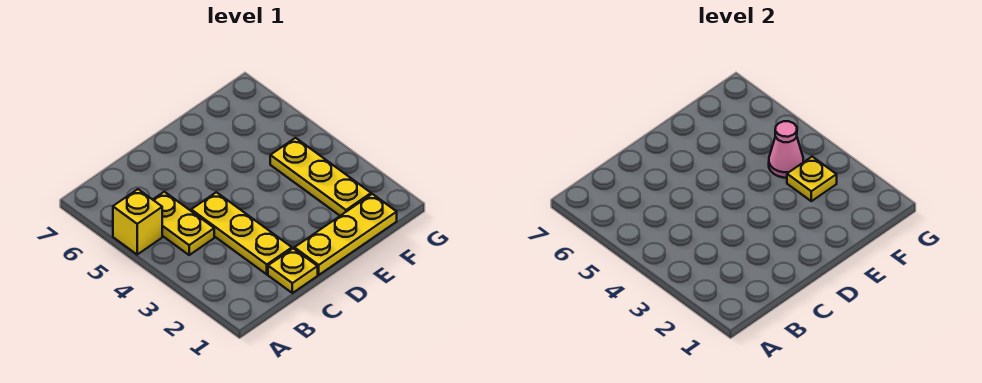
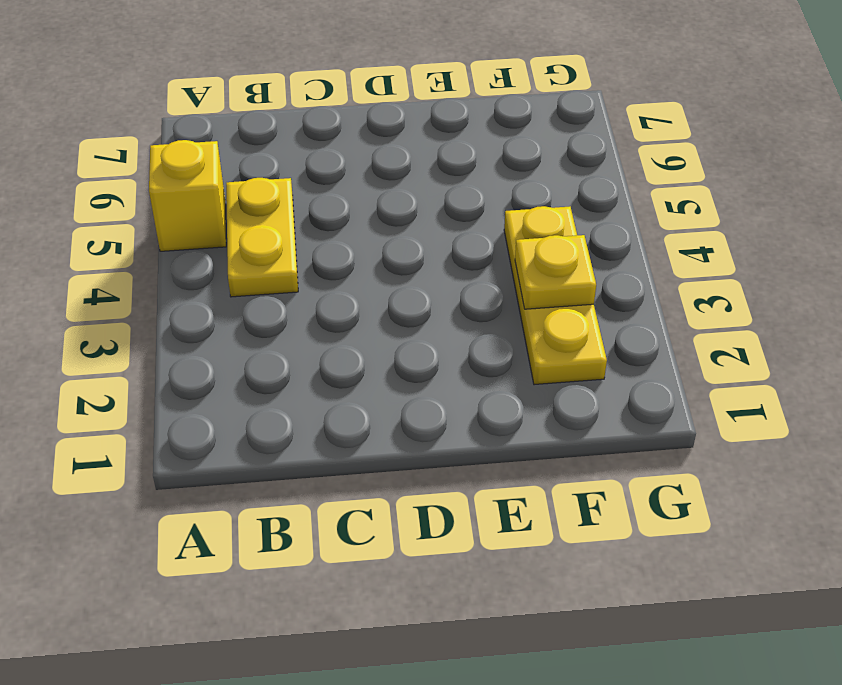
none -> yellow 1x1 plate [268,248,318,293]
none -> yellow 1x3 plate [191,192,292,274]

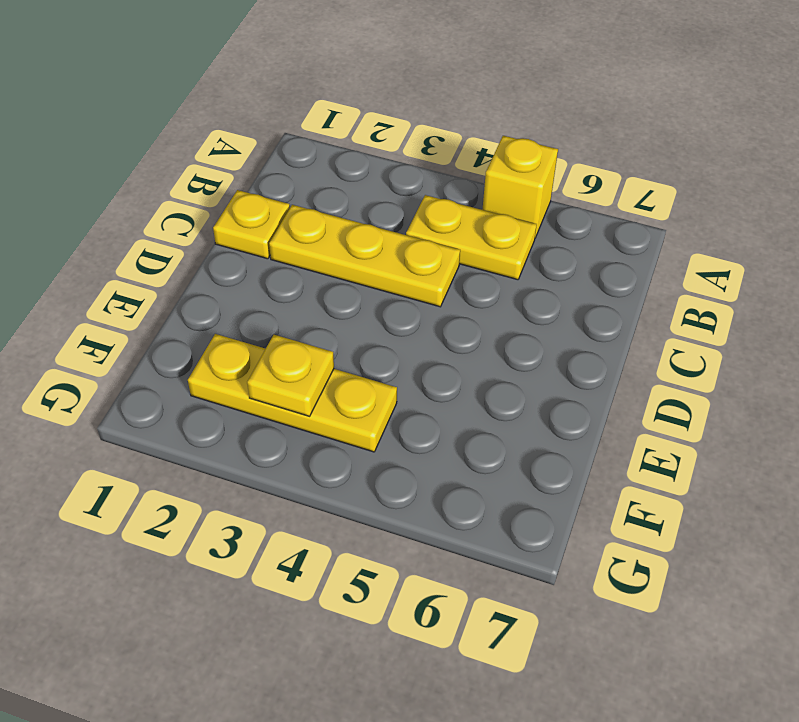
none -> yellow 1x3 plate [294,194,397,275]
none -> pink 1x1 cone [769,121,803,178]

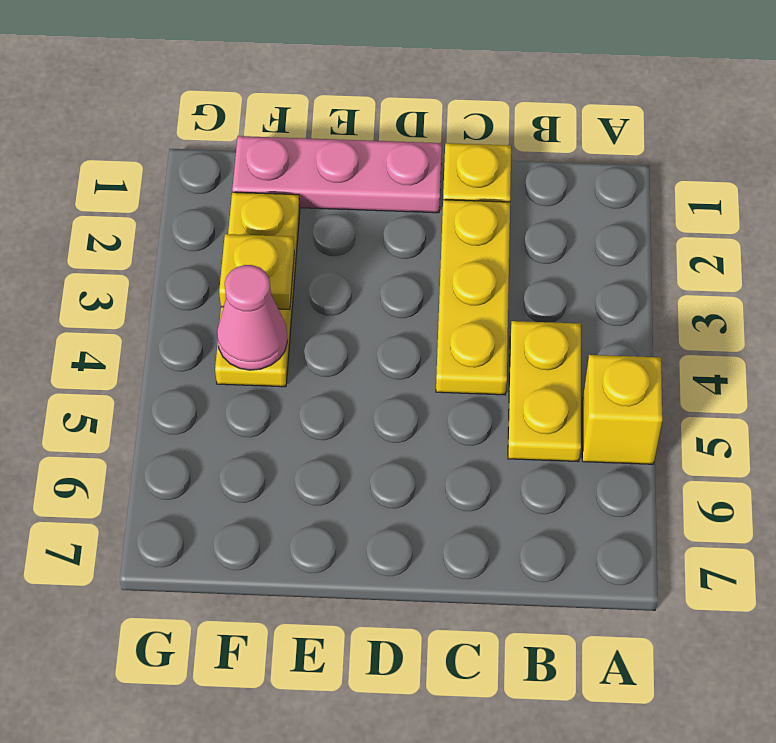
pink 1x3 plate [232,136,442,213] -> yellow 1x3 plate [294,194,397,275]

